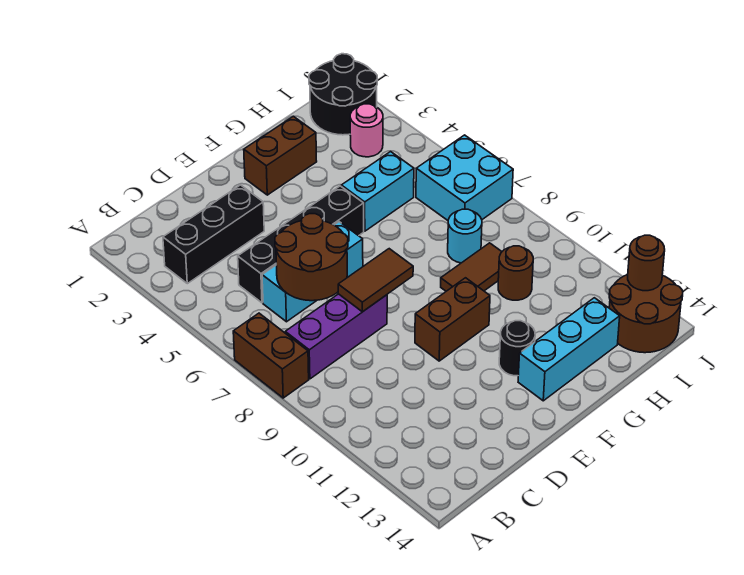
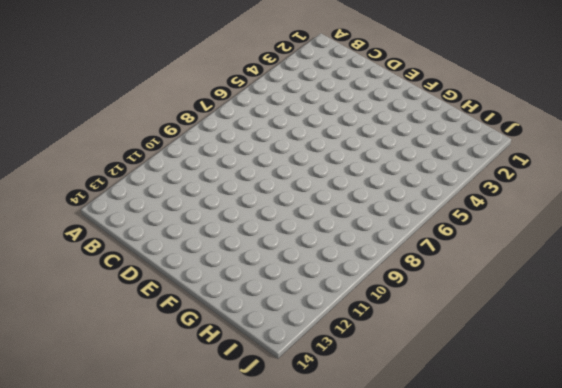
none -> brown 1x2 brick [233,313,309,398]
none -> black 1x3 brick [163,185,264,284]
none -> purple 1x3 brick [285,294,387,379]

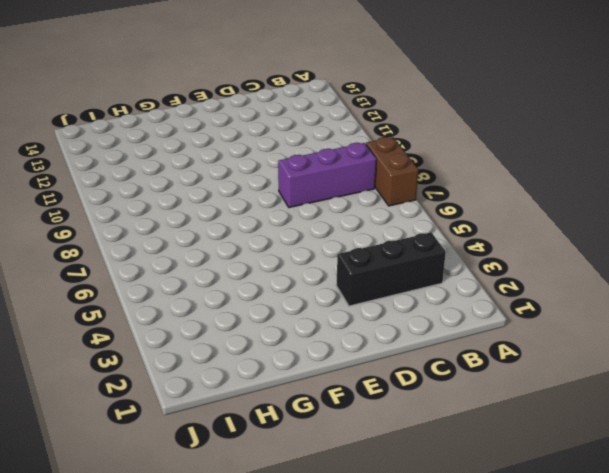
none -> black 1x4 brick [238,186,364,303]
none -> cyan 1x3 brick [262,222,363,322]
none -> brown 1x2 brick [415,278,490,361]

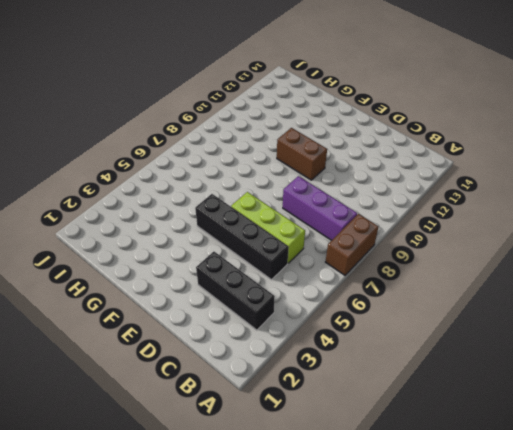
lime 1x3 brick [231,192,305,263] -> cyan 1x3 brick [262,222,363,322]
none -> brown 1x2 brick [244,116,317,195]
none -> black 1x1 round brick [499,321,535,376]
none -> cyan 1x3 brick [518,298,620,401]

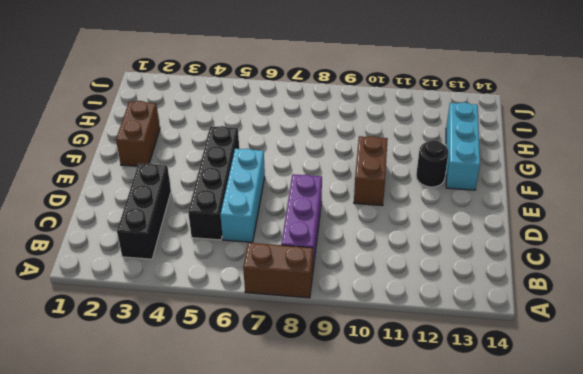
none -> cyan 1x2 brick [341,152,414,231]
none -> brown 1x2 tile [441,243,502,291]
none -> cyan 1x1 round brick [448,209,482,263]

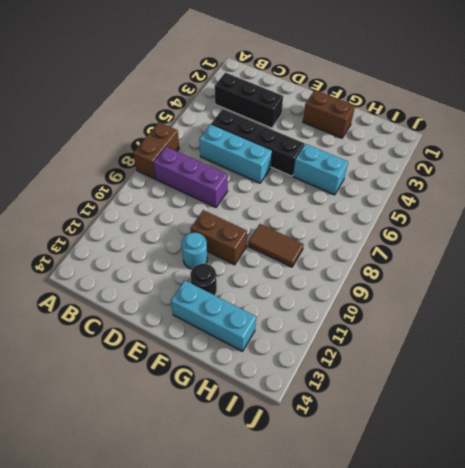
cyan 1x1 round brick [181,233,208,269] -> cyan 1x1 round brick moved to [448,209,482,263]
none -> brown 1x1 round brick [498,246,533,300]
none -> black 2x2 round brick [309,54,377,135]
none -> pink 1x1 round brick [350,104,383,157]

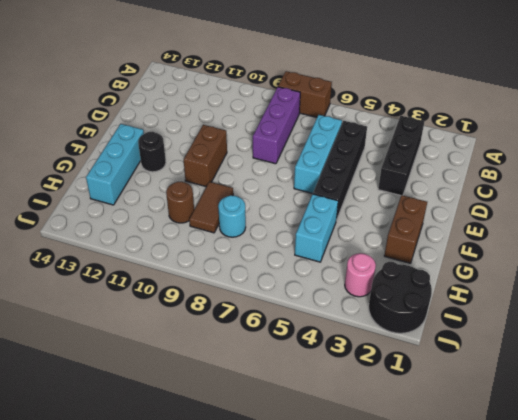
none -> cyan 2x2 brick [416,135,513,220]
none -> brown 2x2 round brick [609,275,683,353]
none -> brown 2x2 round brick [275,214,348,301]

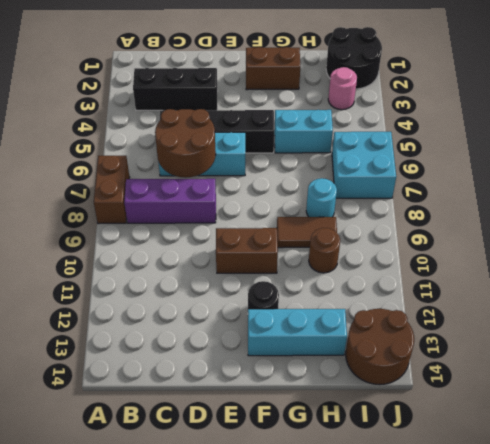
none -> brown 1x2 tile [338,249,413,312]
none -> brown 1x1 round brick [628,235,665,291]

